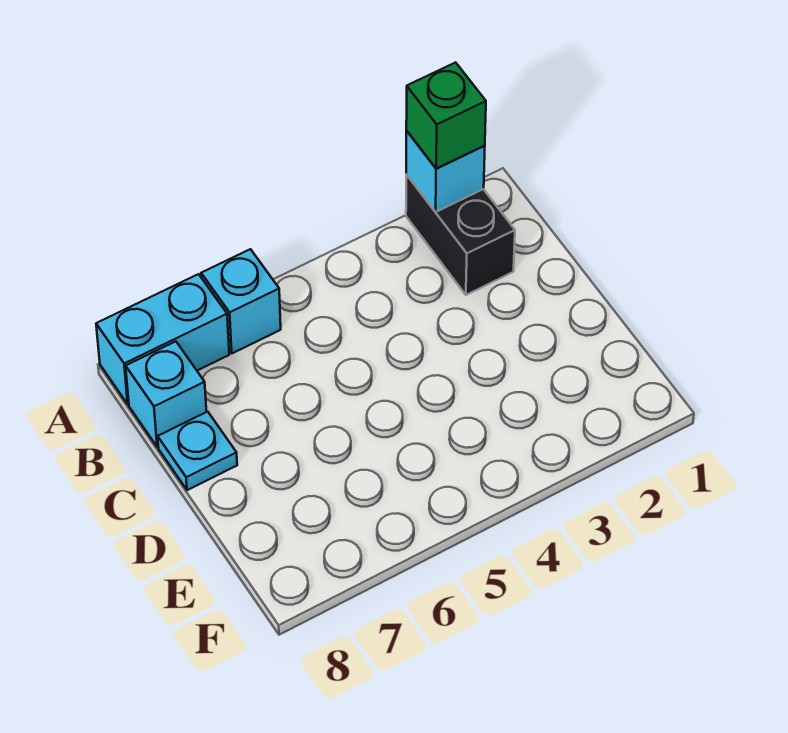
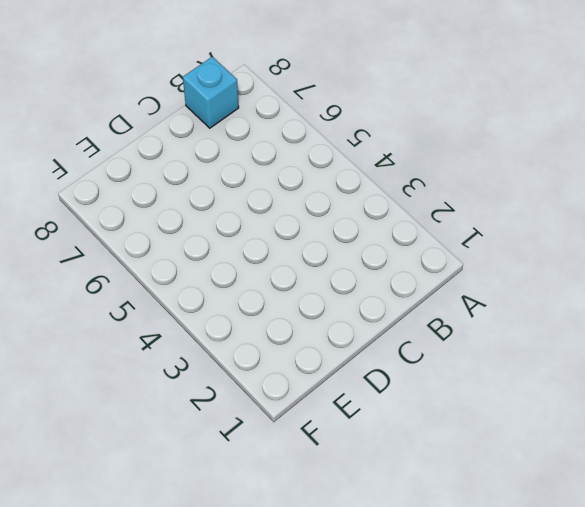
none -> black 1x2 brick [406,174,515,295]
none -> cyan 1x1 brick [201,249,281,353]

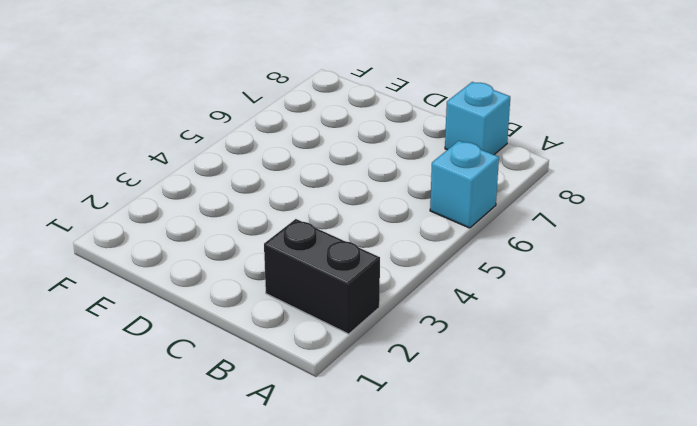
none -> cyan 1x2 brick [96,274,229,404]
none -> cyan 1x1 plate [158,412,237,490]

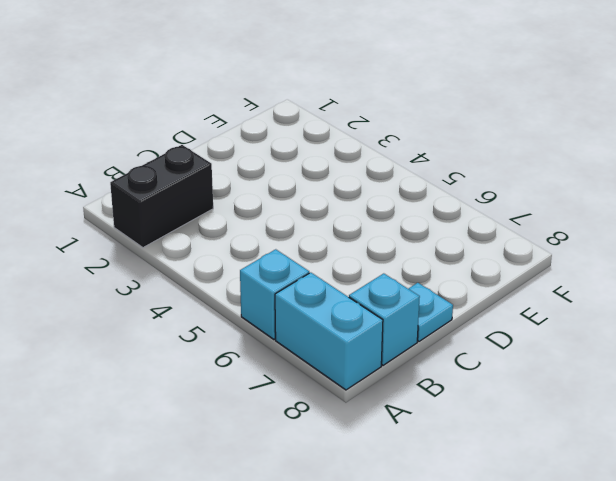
none -> cyan 1x1 brick [406,131,485,212]
none -> green 1x1 brick [406,62,486,168]

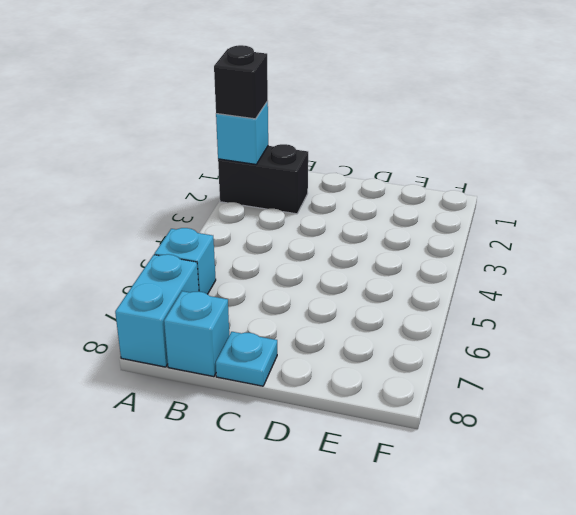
black 1x1 brick [214,45,268,119] -> green 1x1 brick [406,62,486,168]

